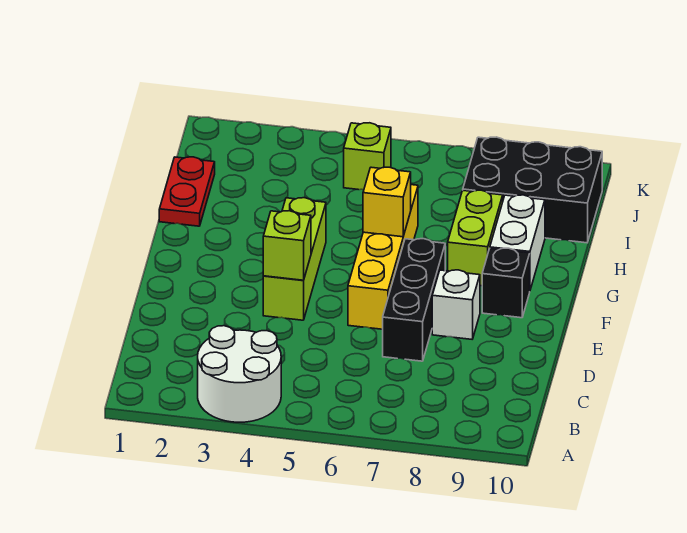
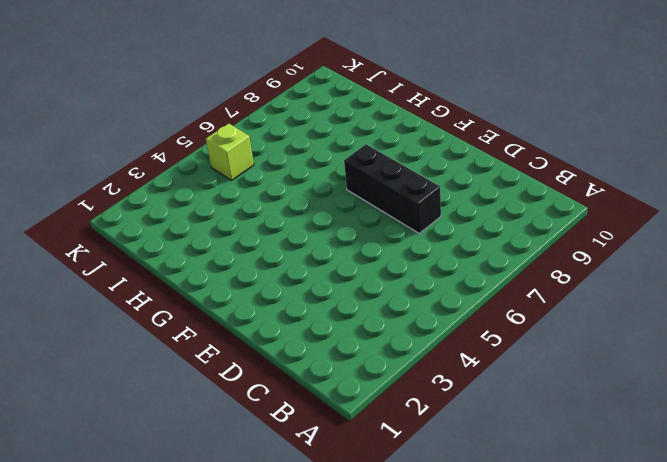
none -> white 2x2 round brick [198,326,281,422]
none -> lime 1x3 brick [263,198,326,320]
none -> yellow 1x4 brick [348,185,418,329]

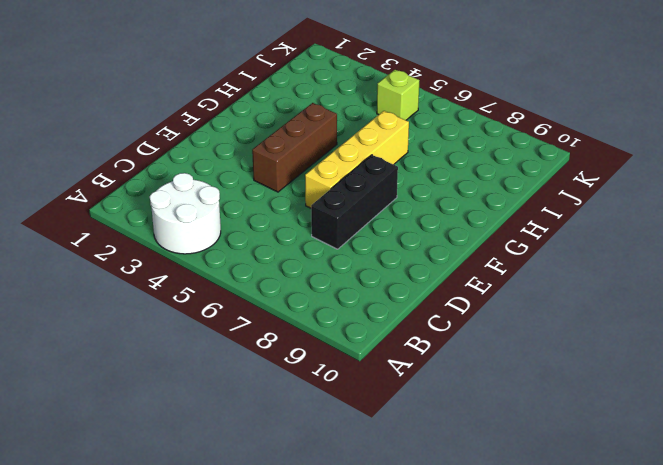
brown 1x3 brick [252,103,337,192] -> lime 1x3 brick [263,198,326,320]
none -> white 1x1 brick [432,270,480,339]
none -> black 1x1 brick [482,248,530,318]
none -> lime 1x2 brick [448,190,503,286]

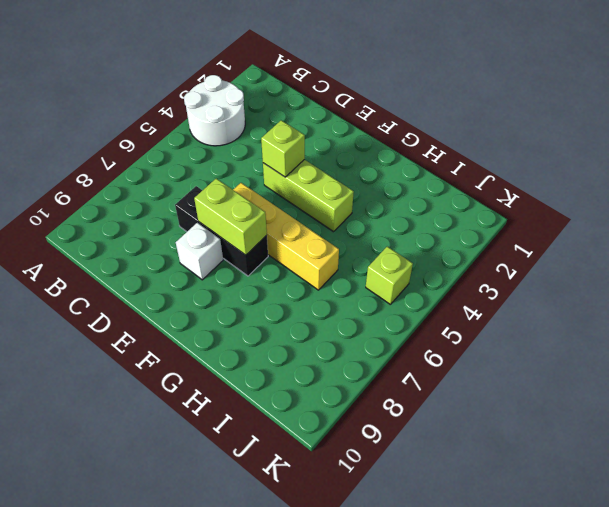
lime 1x2 brick [194,178,267,255] -> lime 1x2 brick moved to [448,190,503,286]
none -> black 1x1 brick [482,248,530,318]
none -> white 1x2 brick [490,195,545,290]
none -> red 1x2 plate [159,157,215,226]

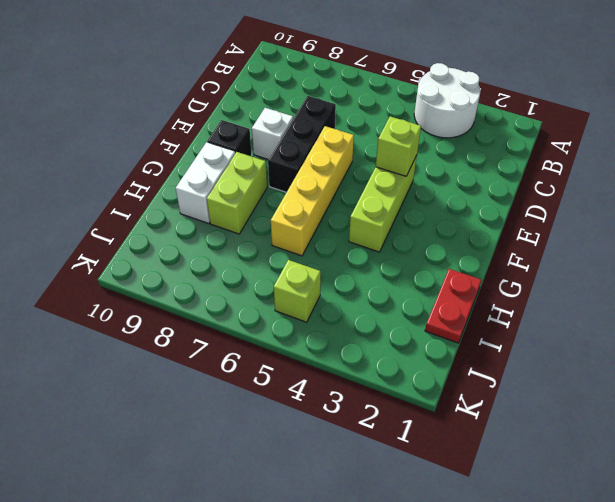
none -> black 2x3 brick [463,137,602,243]
none -> yellow 1x1 brick [363,167,411,237]

